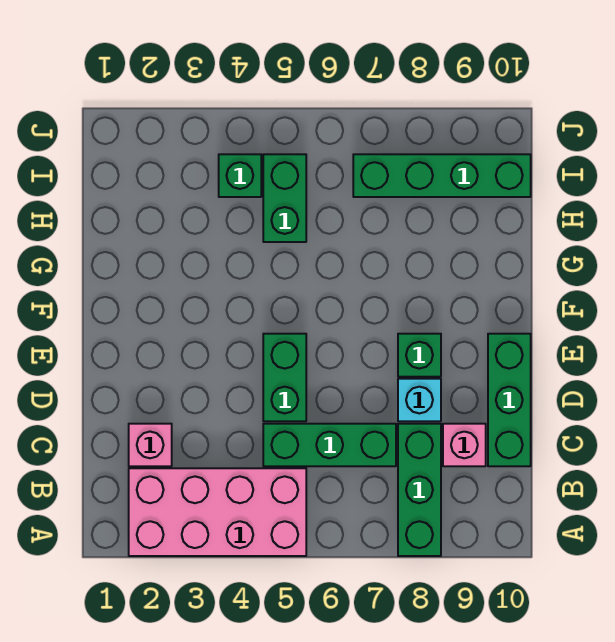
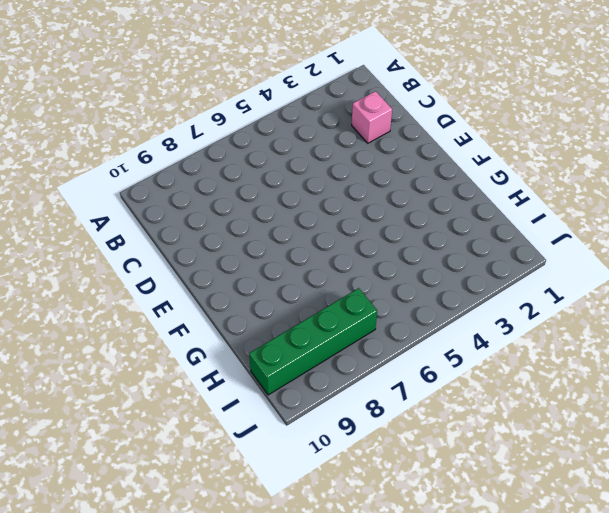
none -> pink 2x4 brick [129,468,306,556]
none -> green 1x3 brick [398,424,441,556]
none -> green 1x3 brick [263,424,396,466]

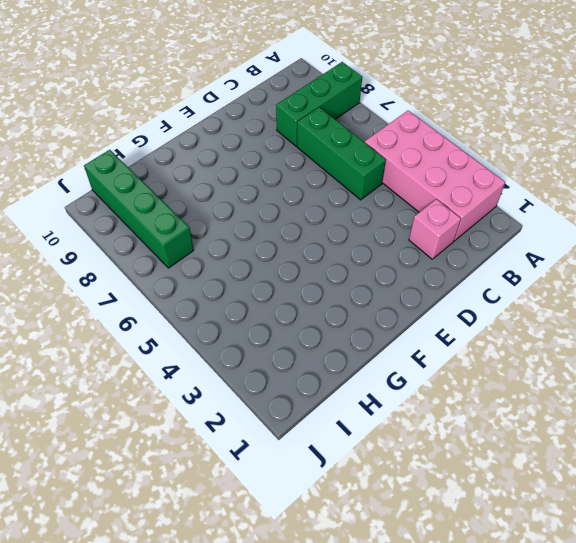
none -> pink 1x1 brick [443,424,486,466]
none -> green 1x3 brick [488,334,531,466]
none -> green 1x2 brick [263,334,306,421]

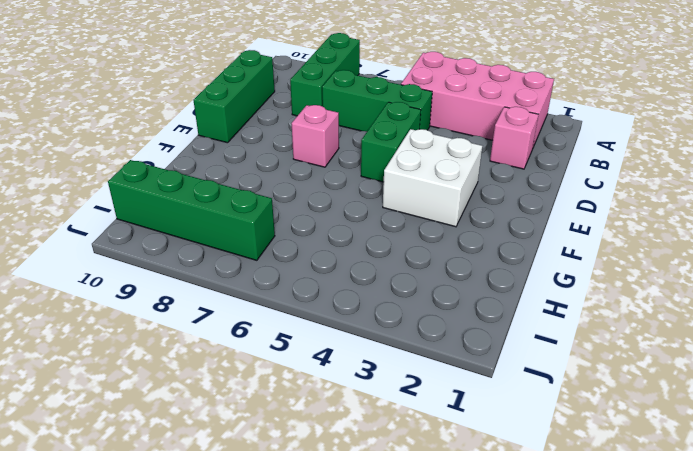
white 2x2 brick [383,129,482,227] -> none
pink 1x1 brick [292,105,339,167] -> pink 1x1 brick moved to [443,424,486,466]
none -> cyan 1x1 brick [398,379,441,421]
none -> green 1x1 brick [398,334,441,377]
none -> green 1x2 brick [263,154,306,242]

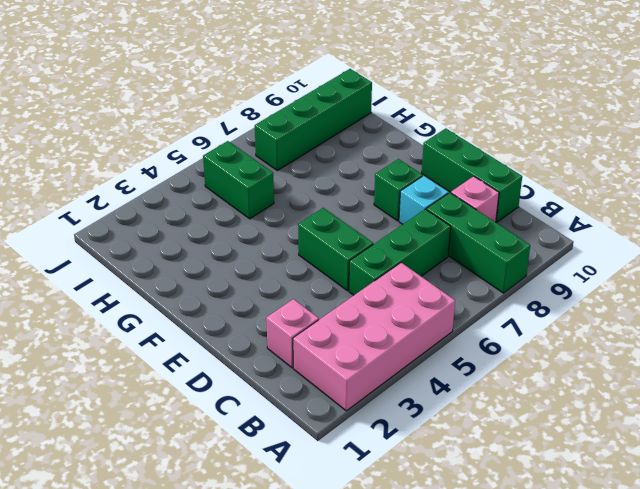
none -> green 1x1 brick [219,154,261,197]

